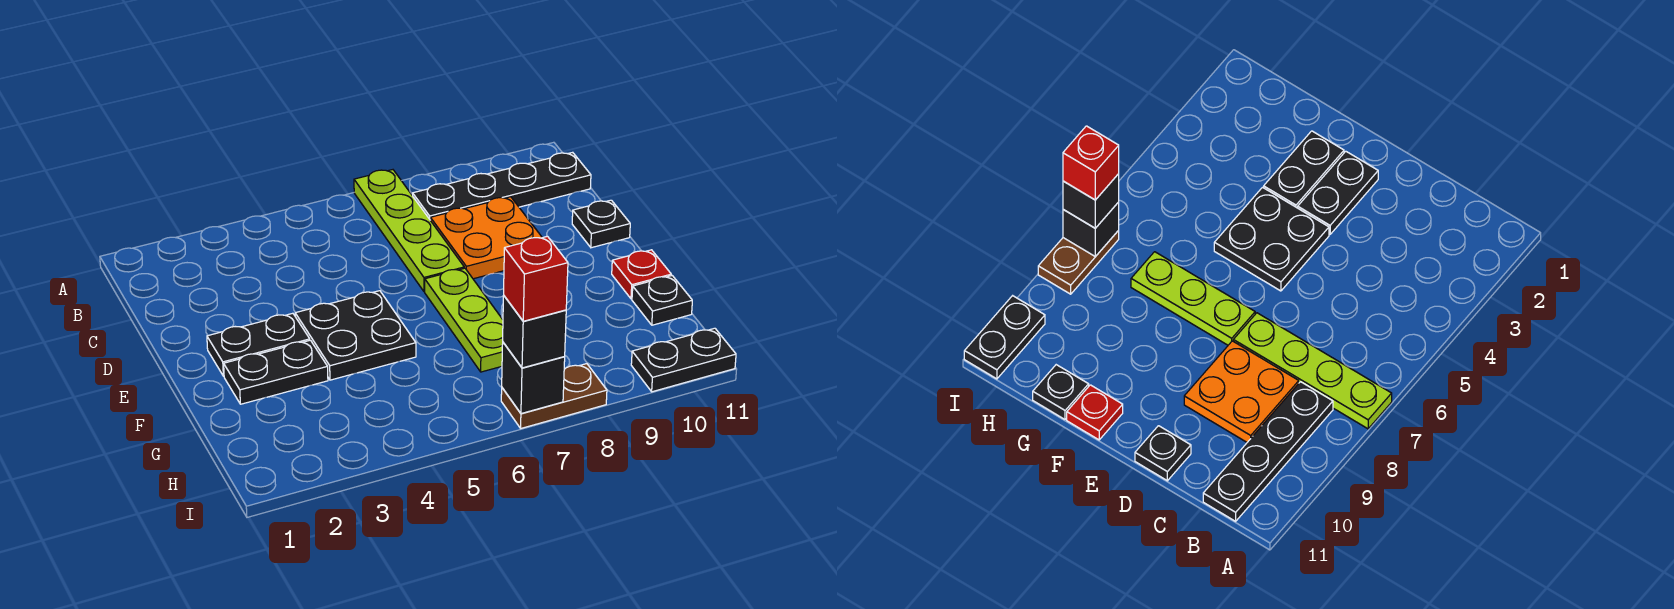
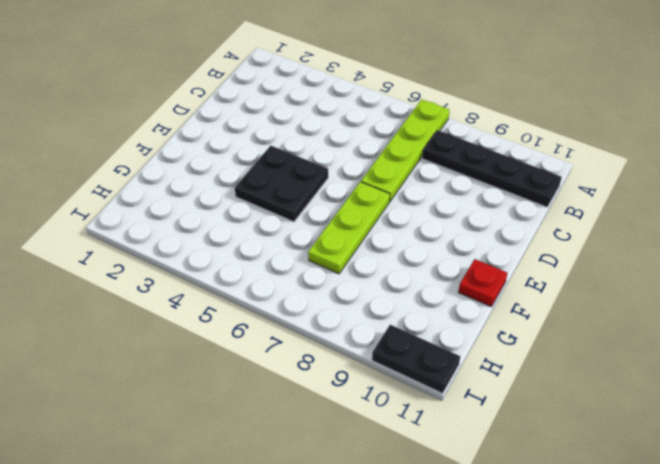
none -> orange 2x2 plate [430,197,542,279]
none -> black 1x1 plate [572,200,630,248]
none -> black 1x2 plate [207,313,310,376]

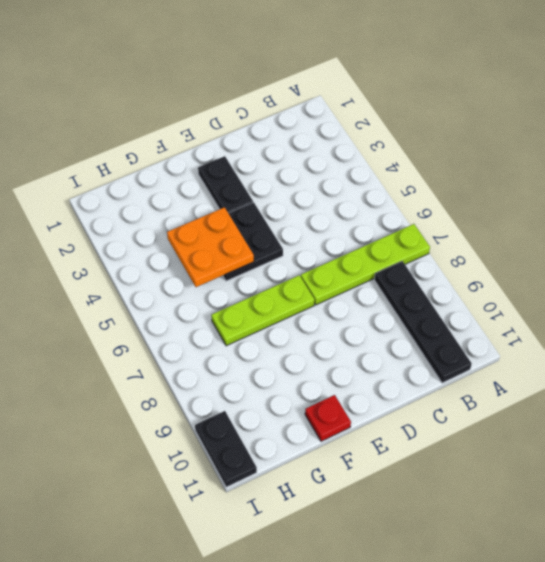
orange 2x2 plate [167,207,254,287] -> orange 2x2 plate moved to [430,197,542,279]
none -> black 1x1 plate [572,200,630,248]
none -> black 1x2 plate [224,340,328,404]
none -> black 1x1 plate [632,276,692,325]

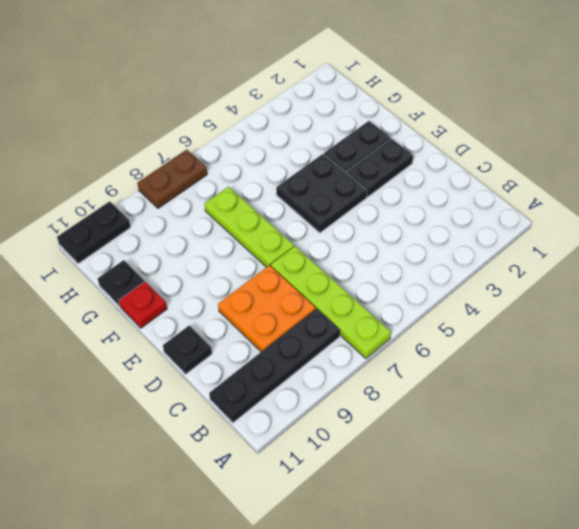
none -> black 1x1 brick [502,343,565,414]
none -> black 1x1 brick [503,296,566,368]
none -> red 1x1 brick [504,236,568,321]

